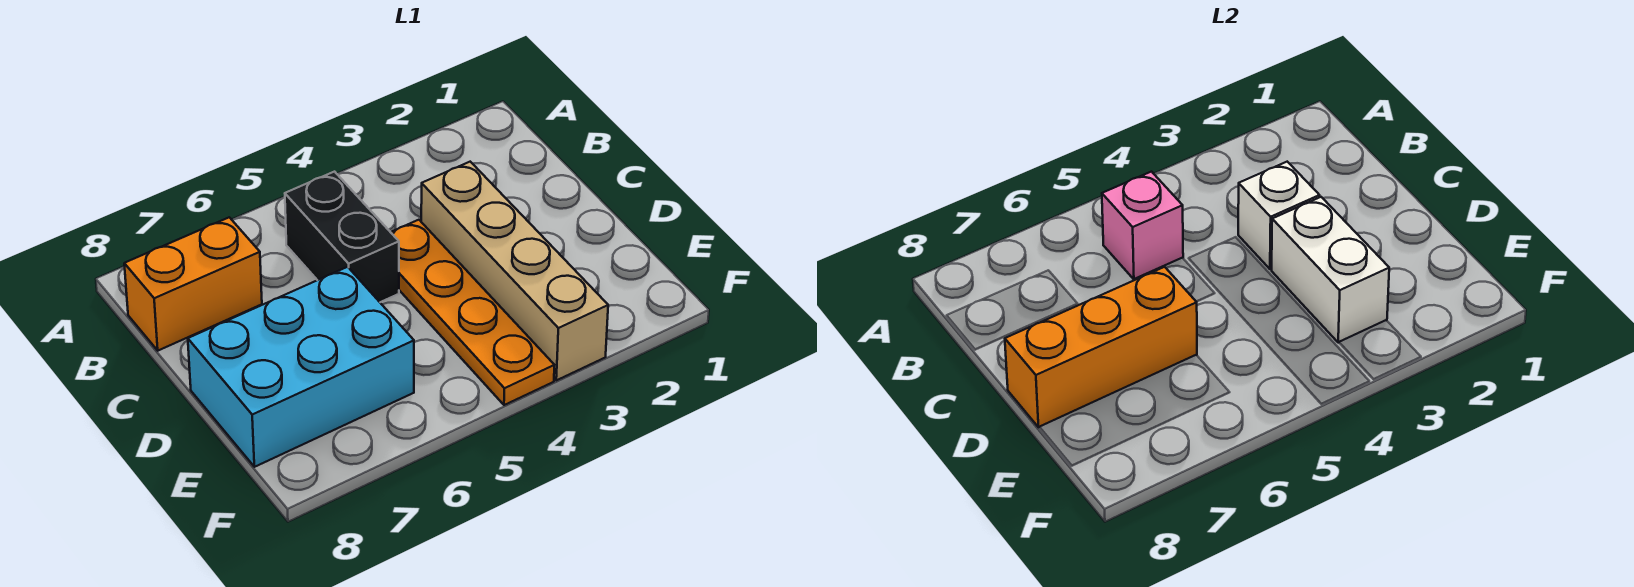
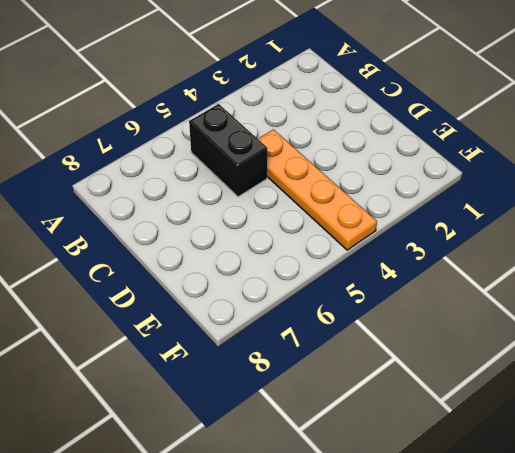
none -> orange 1x2 brick [124,217,262,351]
none -> tan 1x4 brick [421,162,608,380]

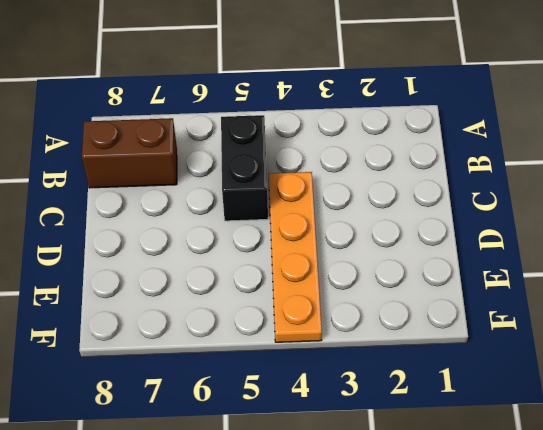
brown 1x2 brick [82,118,177,188] -> orange 1x2 brick [124,217,262,351]
none -> tan 1x4 brick [421,162,608,380]
none -> cyan 2x3 brick [188,267,414,467]

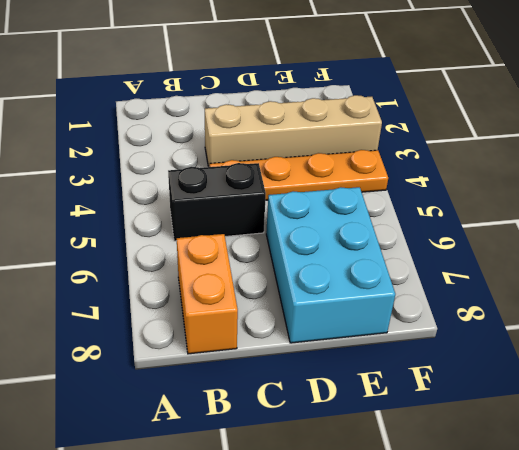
none -> pink 1x1 brick [1102,172,1183,279]
none -> white 1x1 brick [1238,162,1320,269]

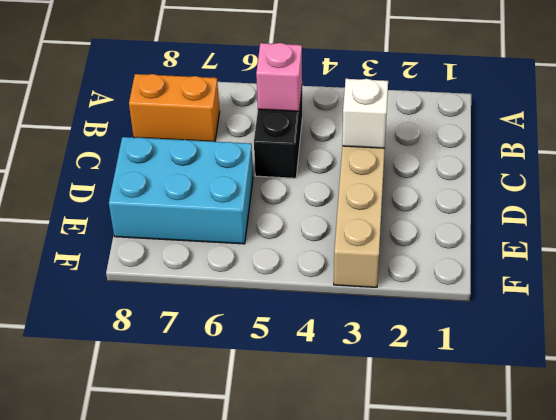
none -> orange 1x4 plate [391,220,554,405]
none -> white 1x2 brick [1271,197,1389,343]

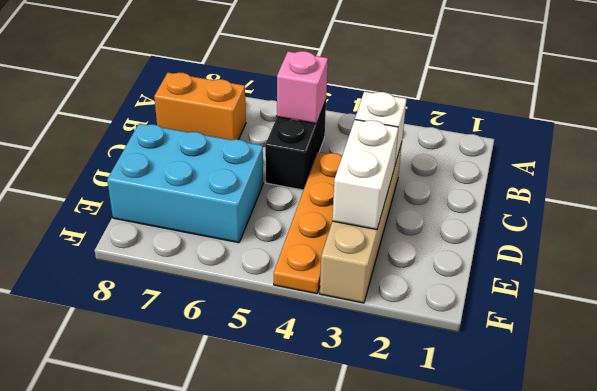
none -> orange 1x3 brick [1005,267,1197,427]

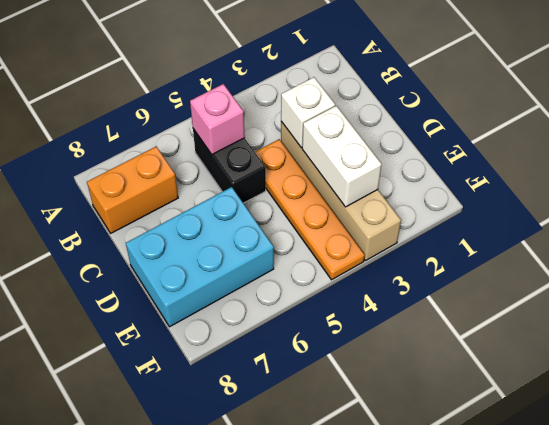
none -> orange 1x3 brick [1005,267,1197,427]

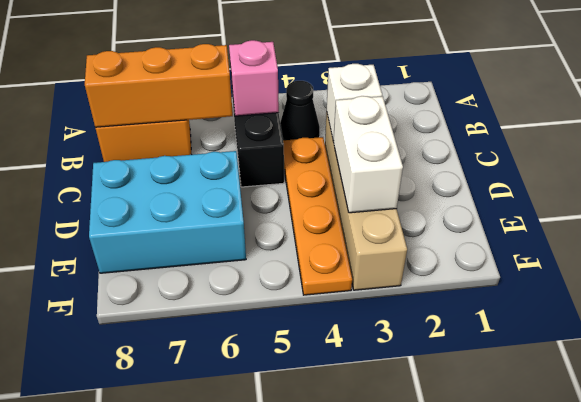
black 1x1 cone [280,81,320,140] -> none
orange 1x3 brick [85,44,233,127] -> orange 1x3 brick moved to [1005,267,1197,427]

